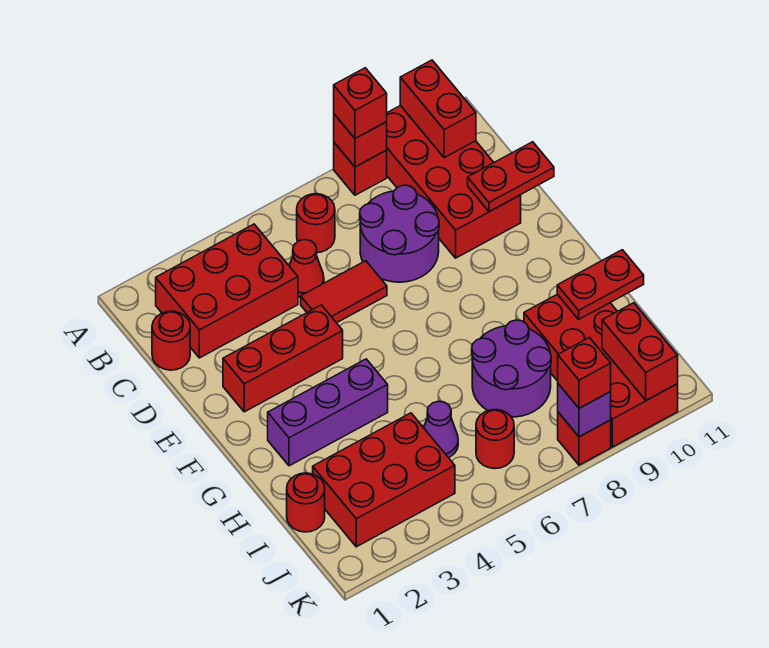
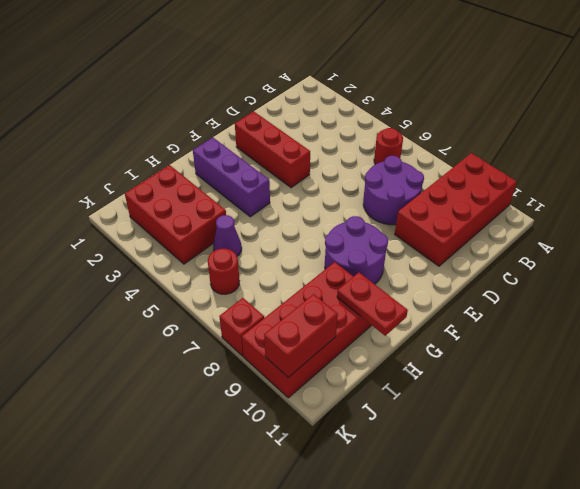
purple 2x2 round brick [325,216,388,284] -> purple 2x2 round brick moved to [472,320,551,417]
none -> red 1x1 brick [334,143,387,195]
none -> red 2x3 brick [156,224,298,358]
none -> red 1x1 round brick [152,311,190,370]

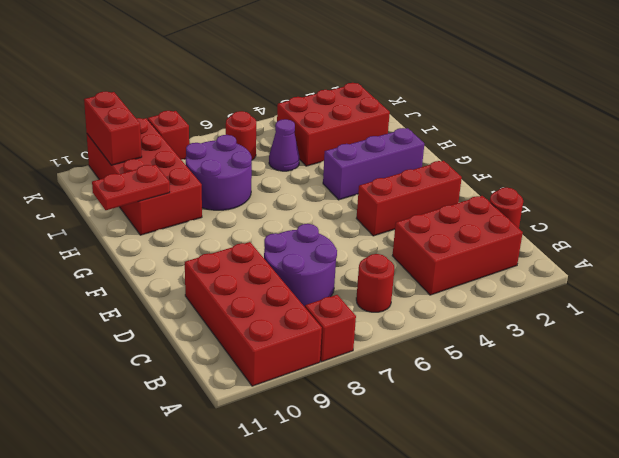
none -> red 1x1 cone [289,240,324,297]
none -> red 1x2 tile [301,261,387,323]
none -> red 1x1 round brick [287,473,325,532]

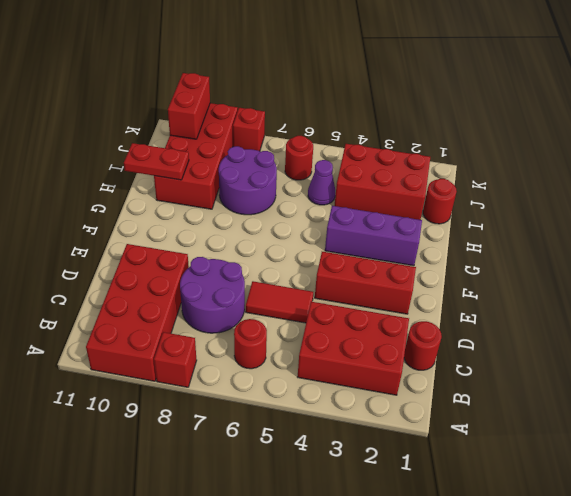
none -> red 1x1 cone [289,240,324,297]
none -> red 1x1 brick [334,114,387,167]
none -> red 1x2 brick [400,60,476,158]

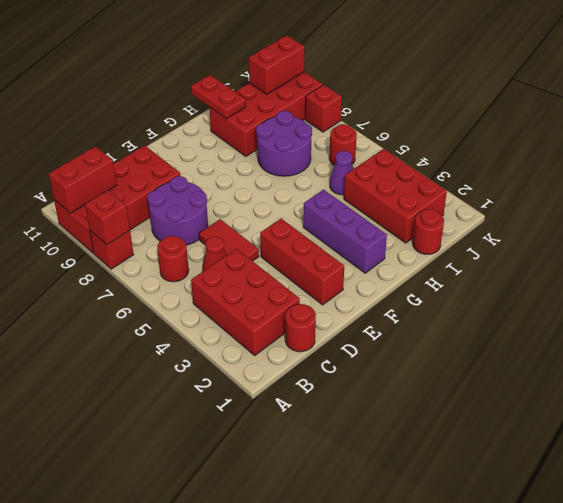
none -> red 1x2 plate [468,142,554,212]
none -> purple 1x1 brick [558,384,611,437]
none -> red 1x1 brick [334,68,387,139]

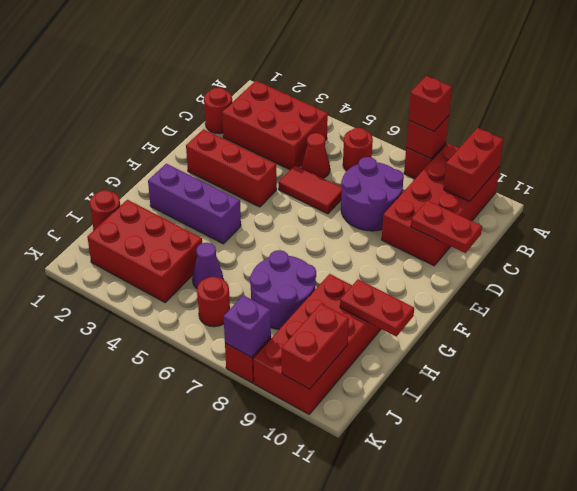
none -> red 1x1 brick [558,338,611,408]

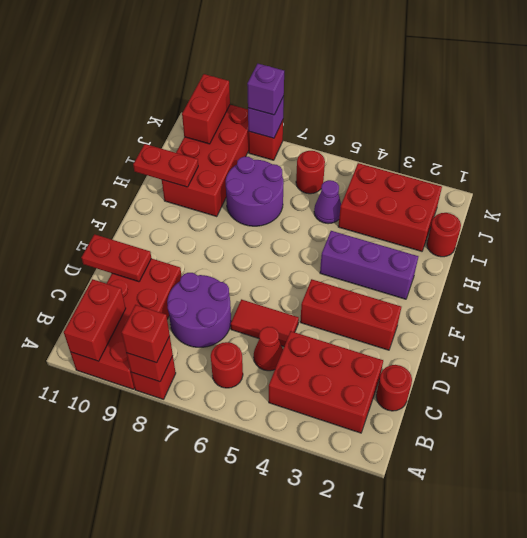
purple 1x1 brick [247,64,284,115] -> red 1x1 brick [558,338,611,408]

